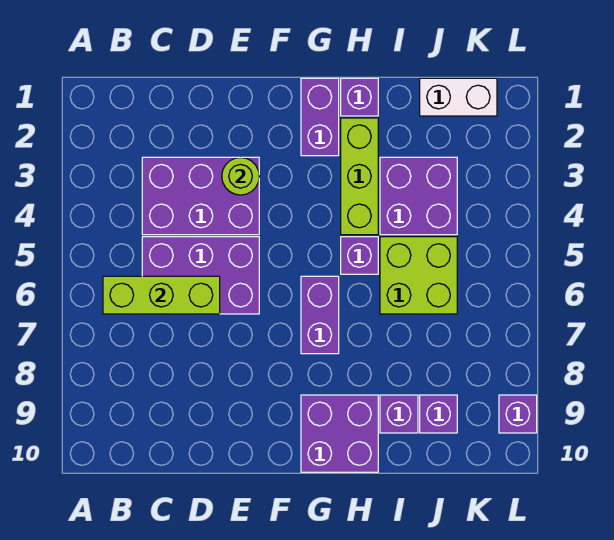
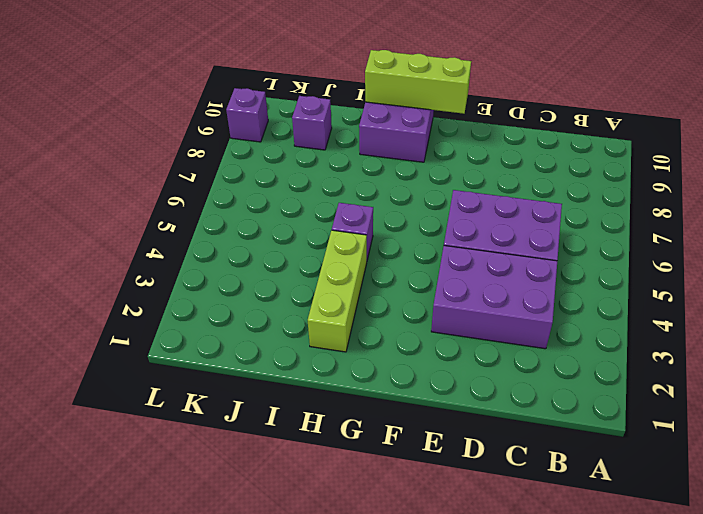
lime 1x3 brick [365,50,471,114] -> lime 1x3 brick moved to [103,276,220,314]
none -> purple 1x2 brick [301,78,339,156]
none -> purple 1x2 brick [301,276,339,354]
none -> purple 1x1 brick [341,78,378,116]

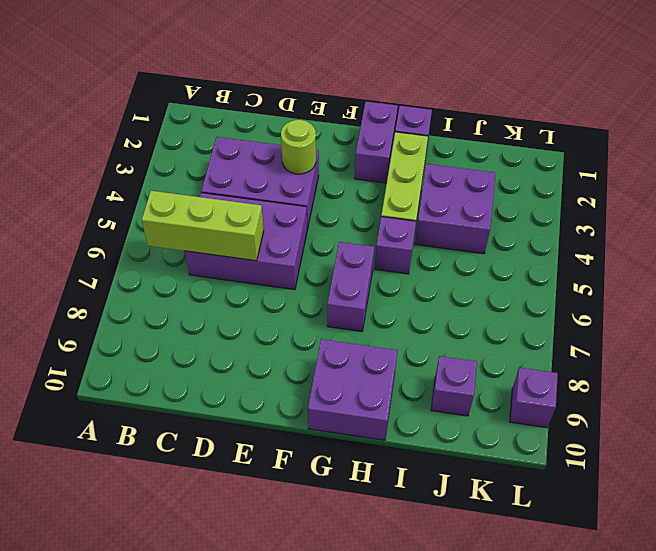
none -> lime 2x2 brick [380,237,457,314]
none -> purple 1x1 brick [380,395,418,433]
none -> white 1x2 brick [420,78,497,116]

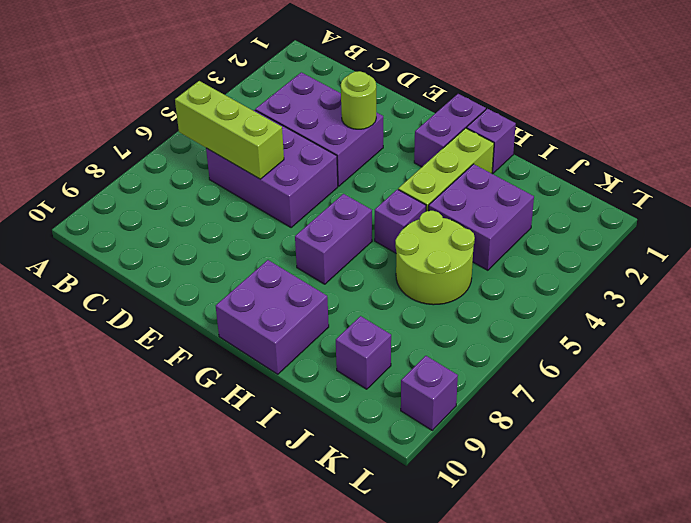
lime 2x2 round brick [395,211,475,305] -> lime 2x2 brick [380,237,457,314]
none -> purple 1x1 brick [380,395,418,433]
none -> white 1x2 brick [420,78,497,116]

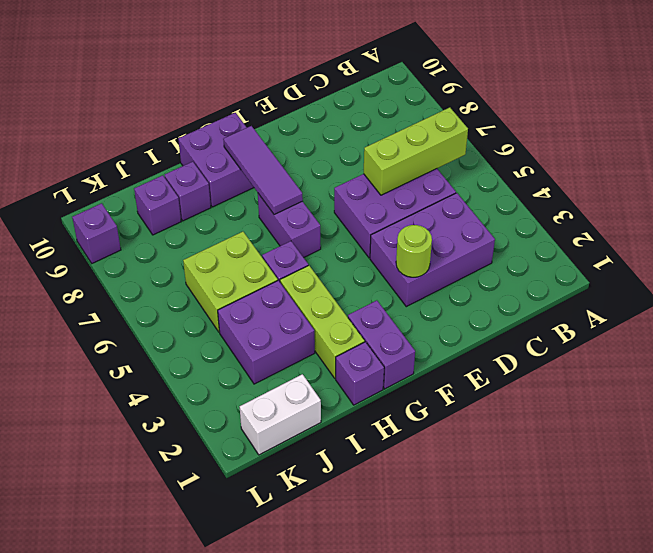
purple 1x3 tile [223,126,303,215] -> none

